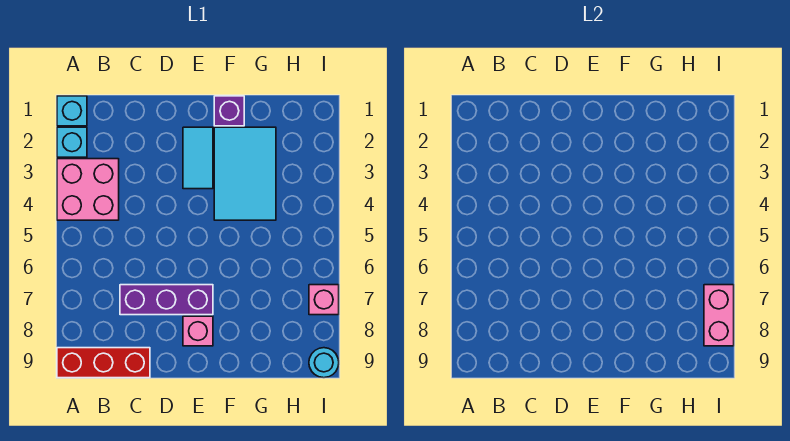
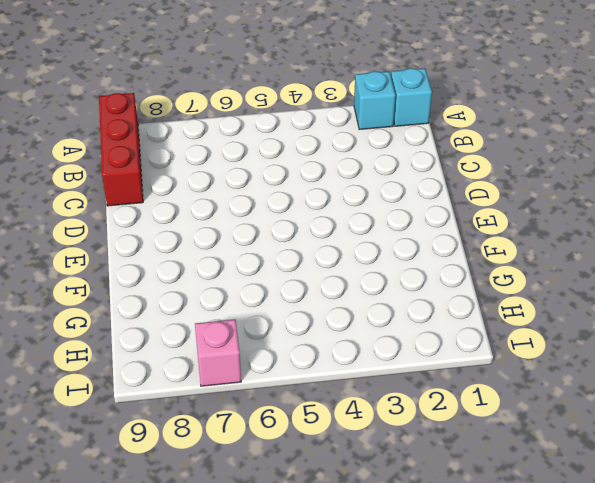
none -> pink 2x2 brick [57,159,119,220]
none -> purple 1x3 brick [120,285,213,315]
none -> cyan 1x2 tile [183,127,213,189]

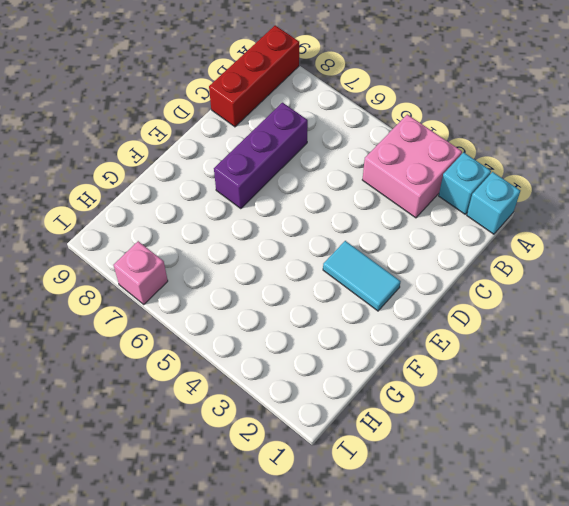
none -> pink 1x1 brick [183,316,213,346]
none -> purple 1x1 brick [214,96,244,126]
none -> cyan 2x3 tile [214,127,276,220]

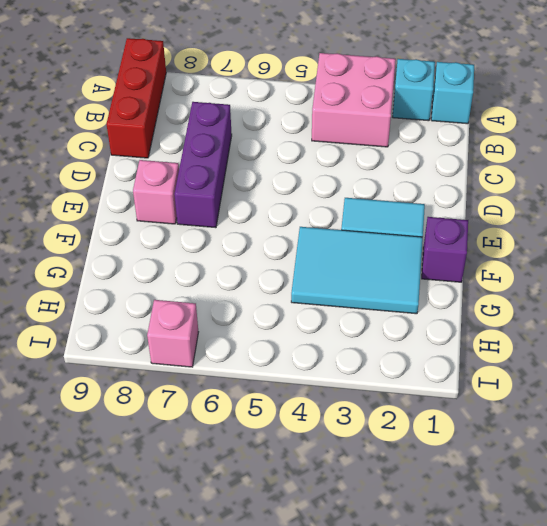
none -> cyan 1x1 round brick [309,348,339,378]
none -> pink 1x2 brick [704,285,734,346]

